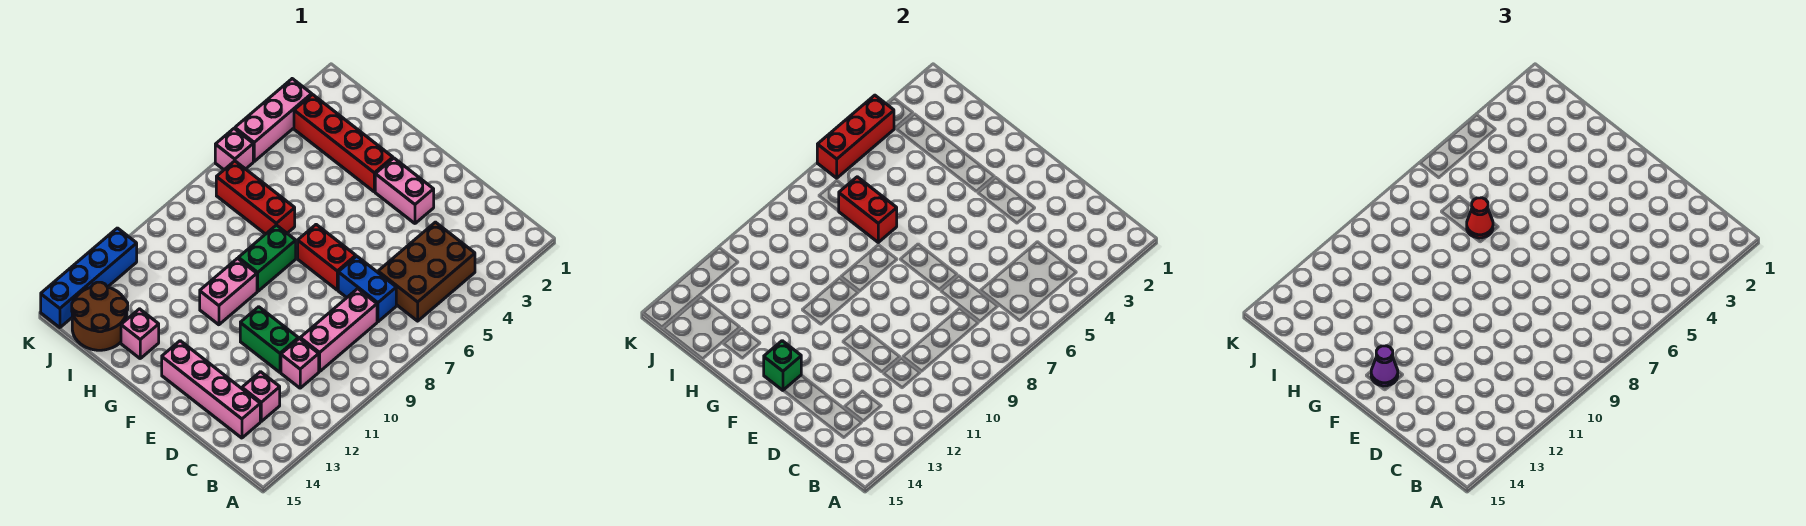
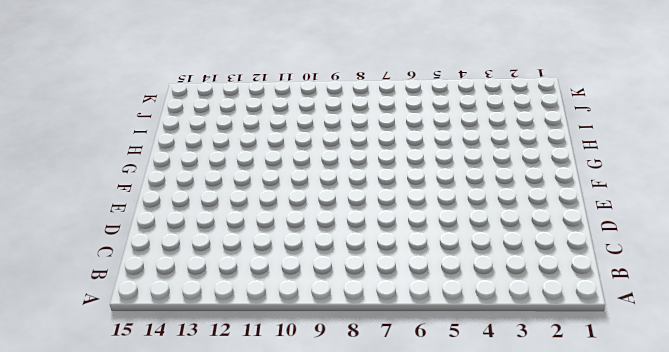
none -> brown 2x3 brick [378,222,475,321]
none -> blue 1x2 brick [338,256,396,322]
none -> pink 1x3 brick [300,289,377,372]

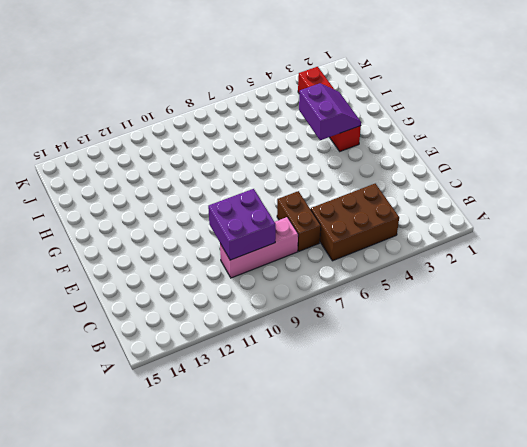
brown 1x2 brick [277,191,321,251] -> blue 1x2 brick [338,256,396,322]
purple 2x2 brick [208,189,276,260] -> none
purple 2x2 slope [299,83,361,140] -> none
none -> pink 1x1 brick [281,338,319,388]
none -> pink 1x1 brick [242,372,280,421]
none -> pink 1x4 brick [162,341,260,438]

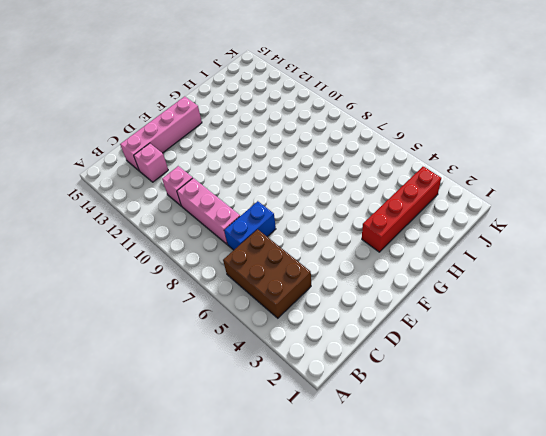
none -> green 1x2 brick [240,307,298,372]
none -> pink 1x2 brick [375,158,434,223]
none -> red 1x2 brick [298,225,356,290]

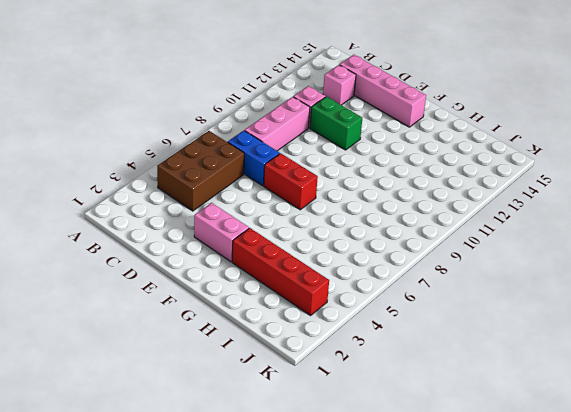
none -> green 1x2 brick [238,225,296,291]
none -> pink 1x2 brick [200,258,257,325]
none -> red 1x3 brick [216,161,295,234]

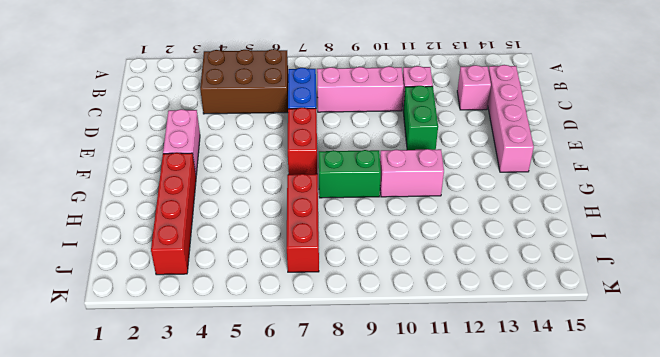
none -> pink 1x1 brick [121,309,159,358]
none -> brown 2x2 round brick [72,282,128,350]
none -> pink 1x3 brick [235,79,312,161]

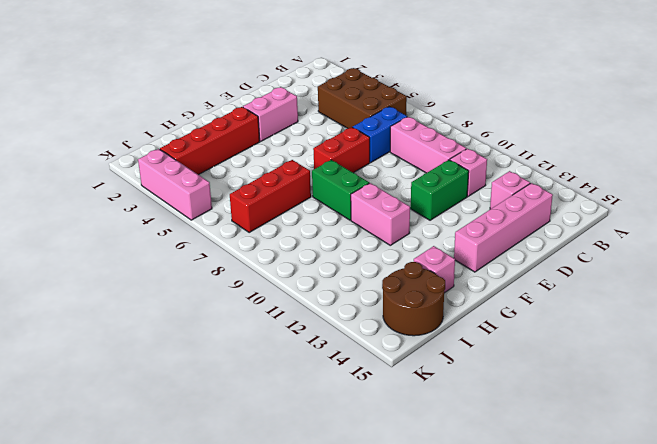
none -> pink 1x1 brick [215,129,253,170]
none -> blue 1x4 brick [41,228,137,328]
none -> green 1x1 brick [764,341,801,390]

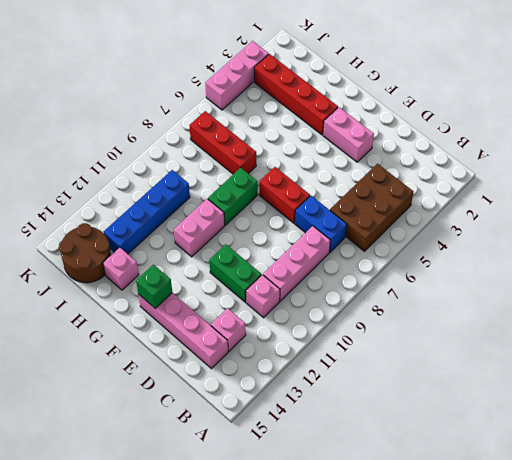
blue 1x4 brick [104,170,190,254] -> blue 1x4 brick moved to [41,228,137,328]
none -> pink 1x1 brick [215,129,253,170]
none -> red 1x2 brick [839,177,897,242]
none -> red 1x3 brick [817,95,894,178]

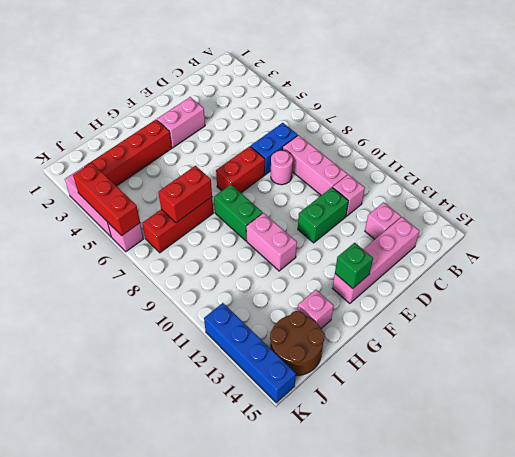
pink 1x1 round brick [271,151,293,185] -> none
none -> brown 2x3 brick [378,222,475,321]
none -> purple 1x1 cone [1371,346,1398,386]
none -> red 1x1 cone [1467,198,1493,238]

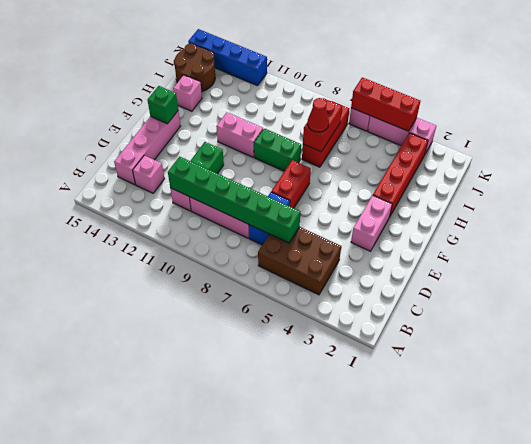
green 1x6 brick [168,157,300,243] -> none
none -> purple 1x1 cone [1371,346,1398,386]

